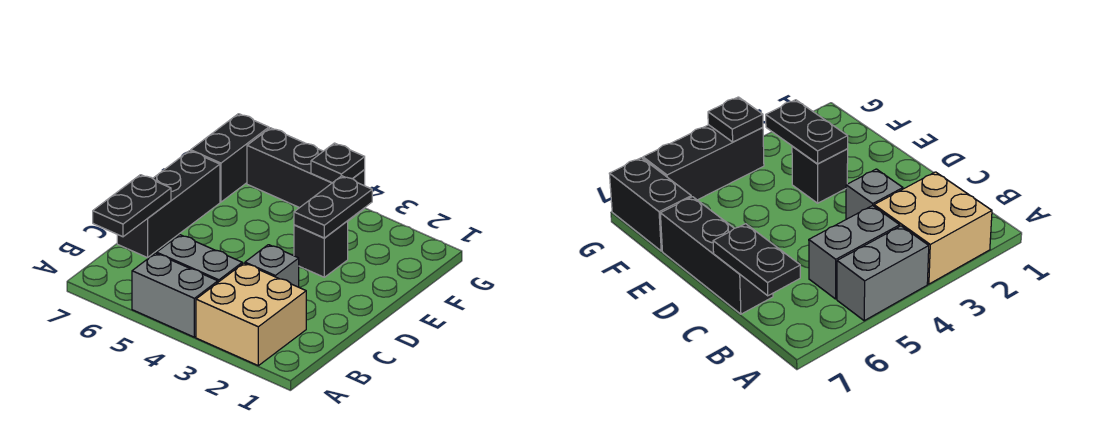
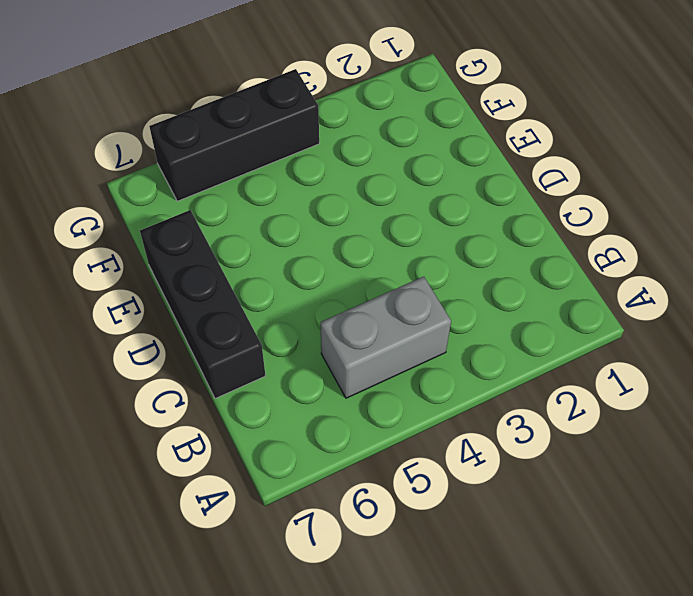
none -> tan 2x2 brick [196,263,306,366]
none -> grey 1x2 brick [132,253,218,337]

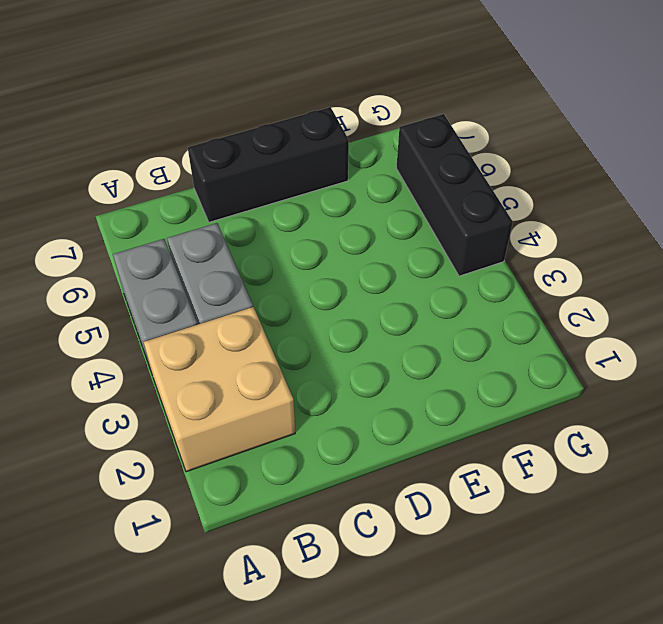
none -> grey 1x1 brick [245,245,299,287]
none -> black 1x1 brick [294,221,348,277]

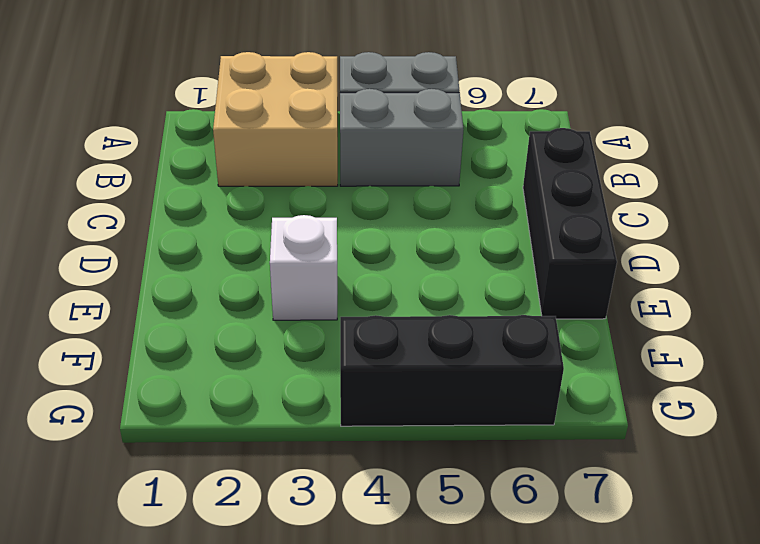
white 1x1 brick [270,215,337,320] -> black 1x1 brick [294,221,348,277]
none -> grey 1x1 brick [245,245,299,287]
none -> black 1x2 brick [191,114,269,202]

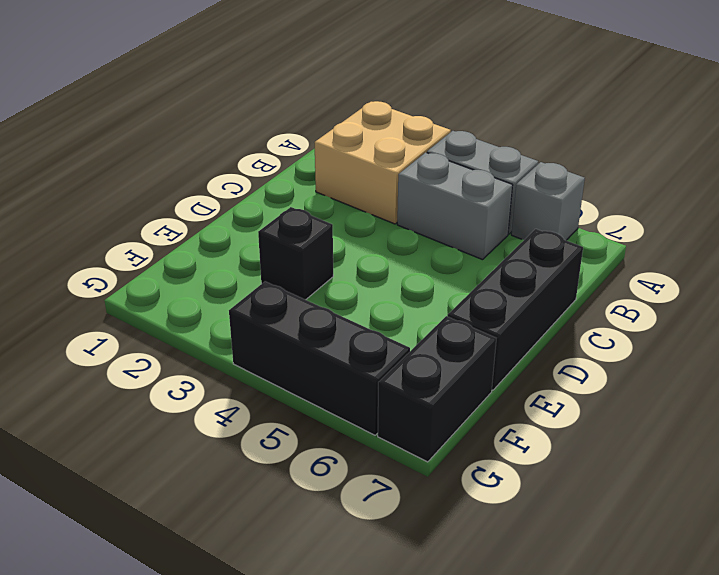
grey 1x1 brick [511,162,585,240] -> grey 1x1 brick moved to [245,245,299,287]
none -> black 1x2 plate [93,175,171,237]
none -> black 1x2 plate [294,176,372,238]

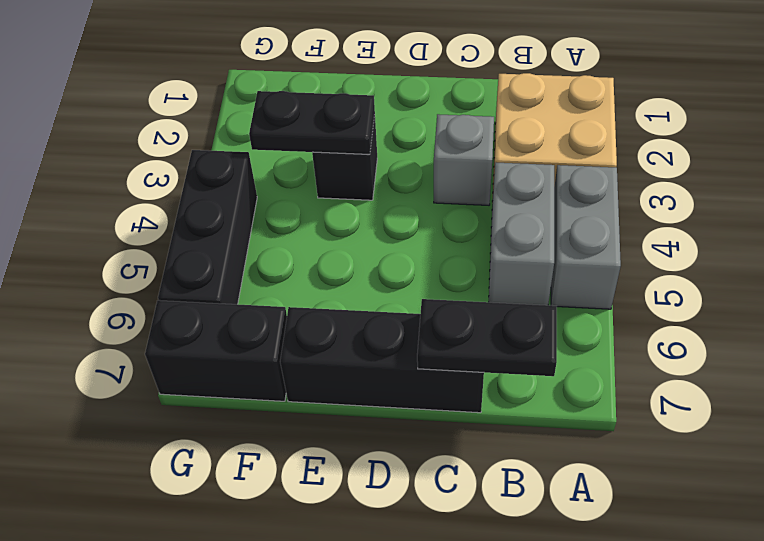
none -> black 1x1 plate [311,143,365,183]

